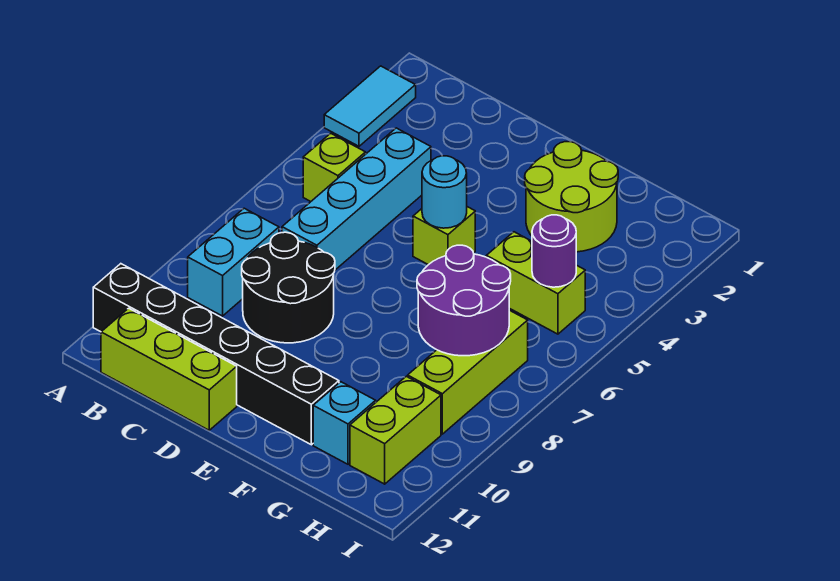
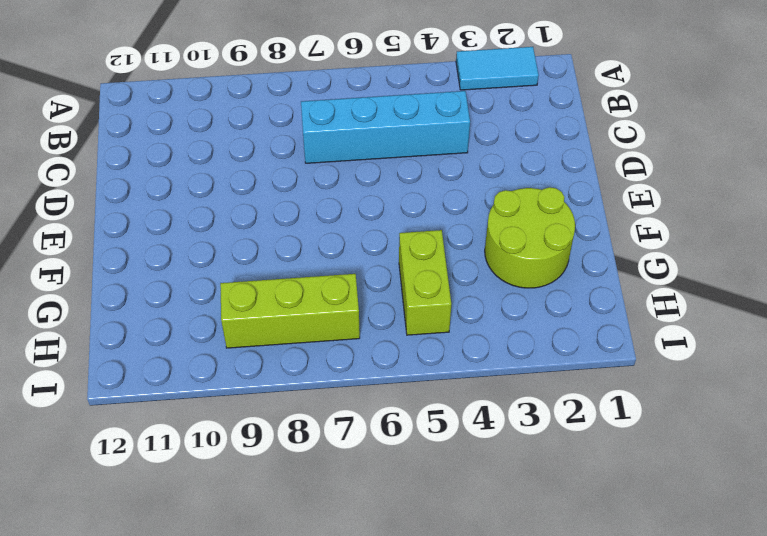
none -> black 1x6 brick [93,264,339,445]
none -> lime 1x1 brick [303,133,366,201]
none -> cyan 1x2 brick [188,208,279,316]

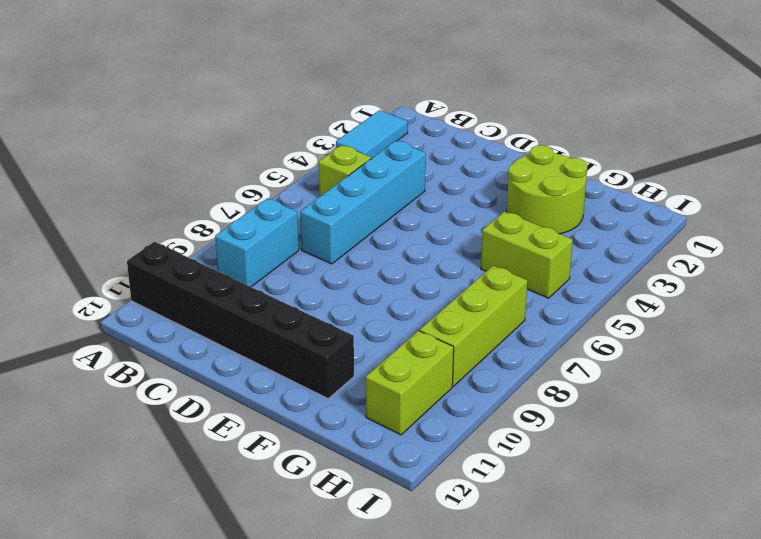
none -> lime 1x3 brick [101,308,237,430]
none -> black 2x2 round brick [242,232,335,343]
none -> lime 1x1 brick [413,207,475,265]

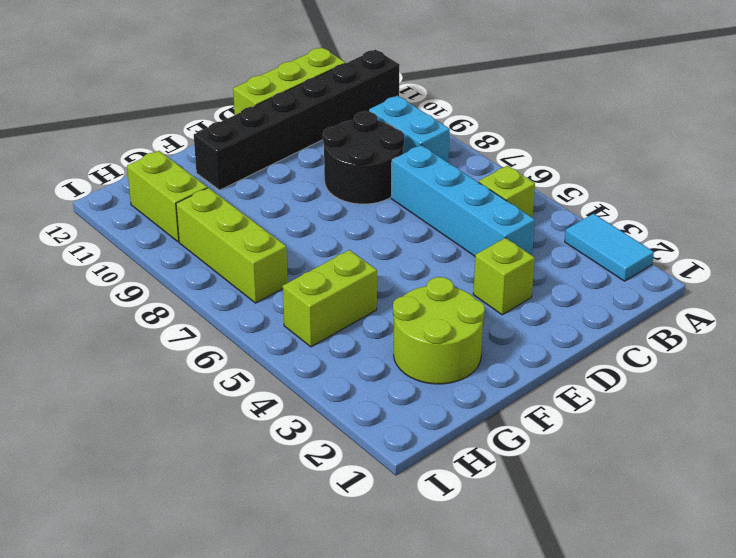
lime 1x1 brick [473,238,535,315] -> lime 1x1 brick moved to [413,207,475,265]
none -> cyan 1x1 brick [313,382,376,464]
none -> cyan 1x1 round brick [422,156,467,228]
none -> purple 2x2 round brick [417,245,511,356]

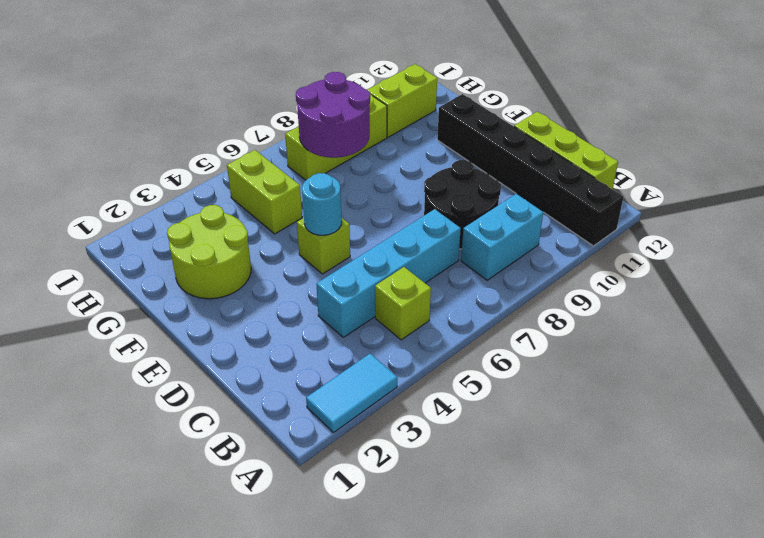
none -> cyan 1x1 brick [313,382,376,464]
none -> purple 1x1 round brick [532,215,576,287]

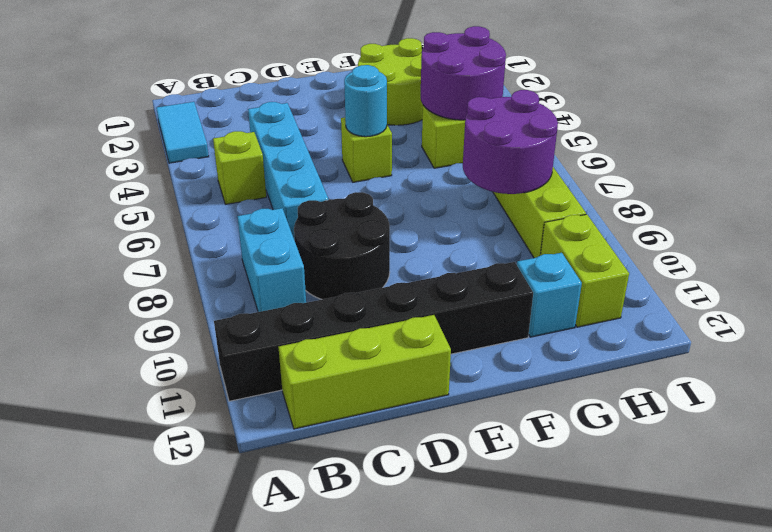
purple 2x2 round brick [421,26,506,120] -> purple 1x1 round brick [532,215,576,287]

